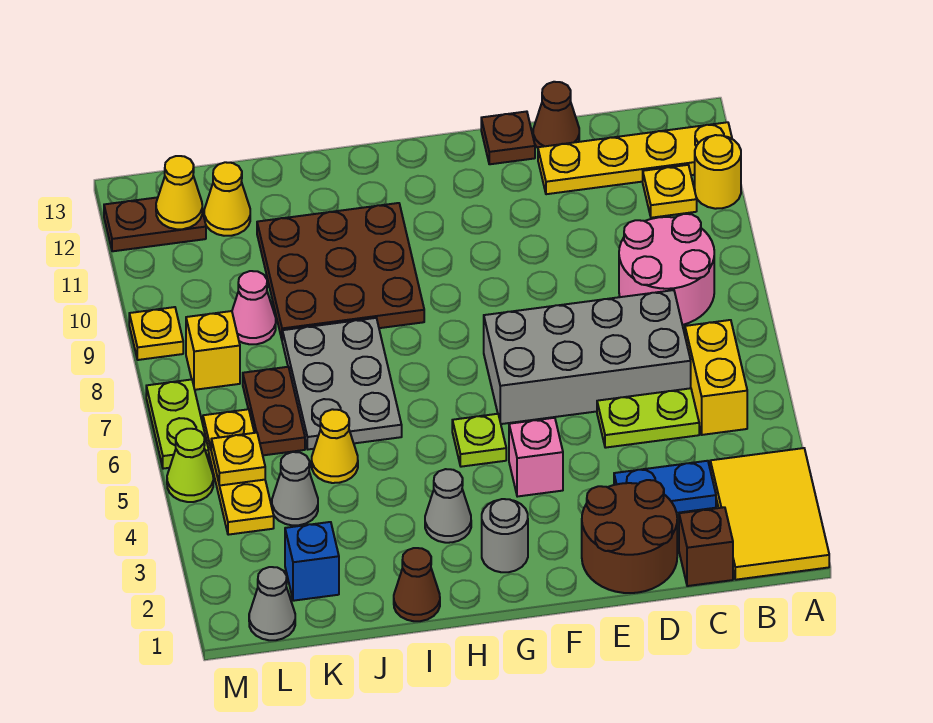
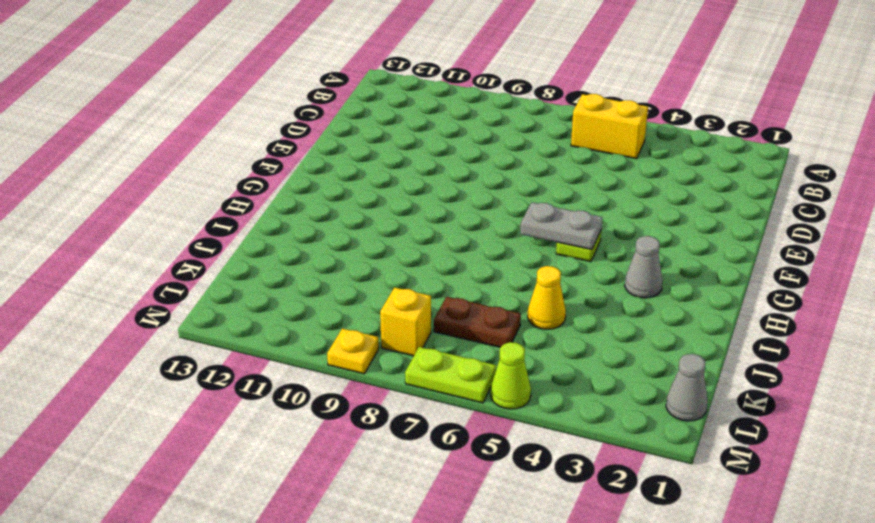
grey 1x2 plate [520,202,602,250] -> none
none -> yellow 2x3 tile [710,448,829,580]
none -> yellow 1x1 round brick [695,135,741,209]
none -> yellow 1x4 plate [538,122,732,194]
none -> pink 2x2 round brick [619,214,714,325]

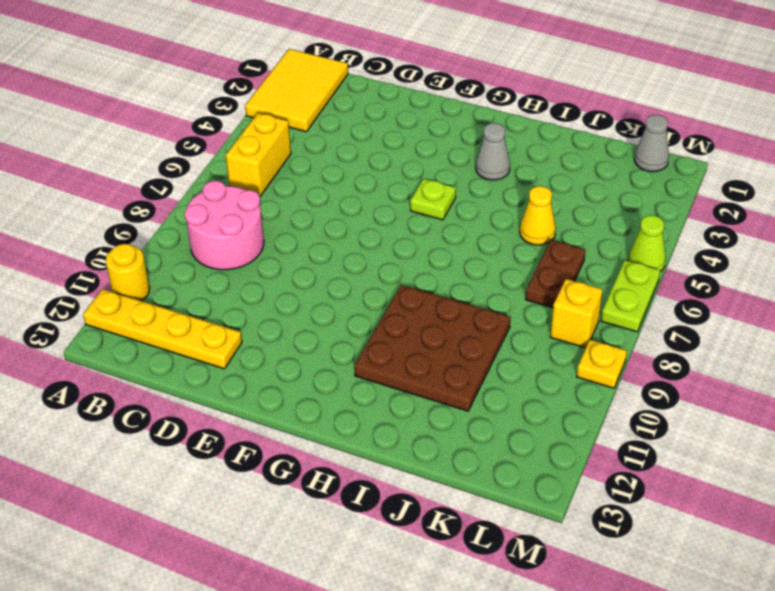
none -> yellow 1x1 plate [643,165,697,218]
none -> brown 1x1 brick [679,507,733,586]
none -> blue 1x2 plate [614,461,716,513]
none -> lime 1x2 plate [597,388,699,448]

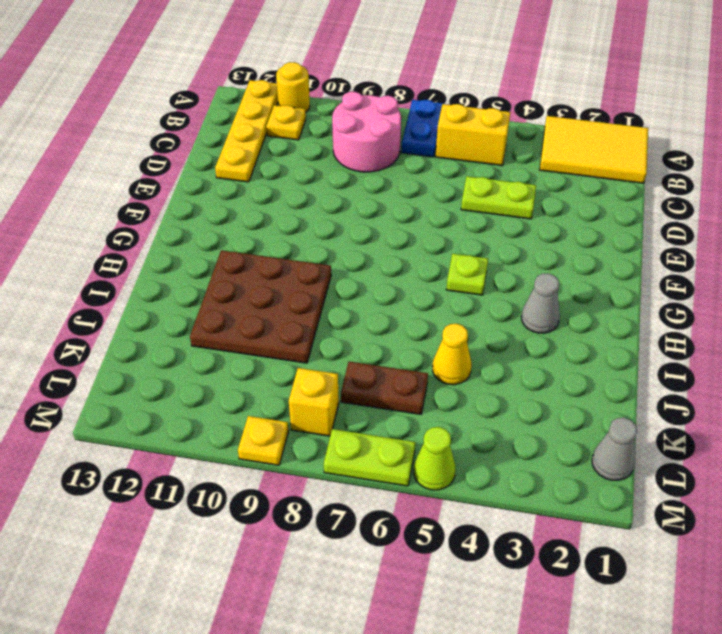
blue 1x2 plate [401,100,444,157] -> blue 1x2 plate moved to [614,461,716,513]
lime 1x2 plate [461,176,536,219] -> lime 1x2 plate turned to [597,388,699,448]
none -> brown 1x1 brick [679,507,733,586]
none -> grey 2x4 brick [484,290,691,424]
none -> brown 2x2 round brick [582,480,677,593]
none -> brown 1x1 cone [533,82,579,148]

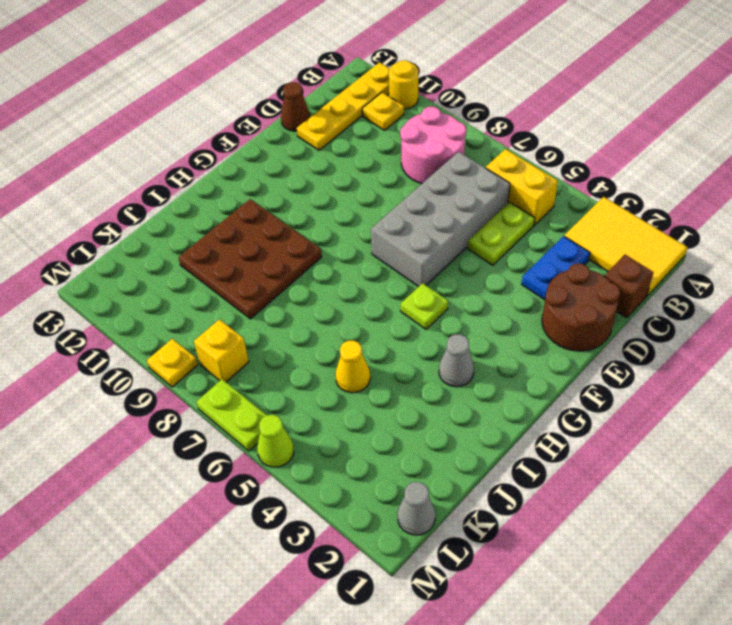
none -> brown 1x1 plate [481,111,535,164]
none -> pink 1x1 brick [509,418,563,497]
none -> grey 1x1 round brick [482,499,528,572]
none -> brown 1x1 cone [394,548,440,621]

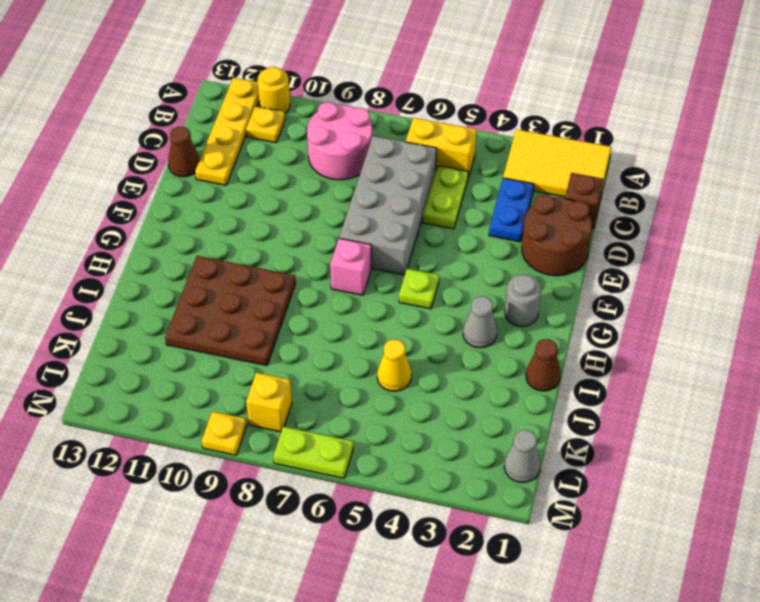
pink 1x1 brick [330,238,371,295] -> pink 1x1 brick moved to [509,418,563,497]
none -> brown 1x1 plate [481,111,535,164]
none -> grey 2x3 plate [282,318,402,449]
none -> blue 1x1 brick [285,522,339,601]
none -> grey 1x1 cone [272,452,318,525]

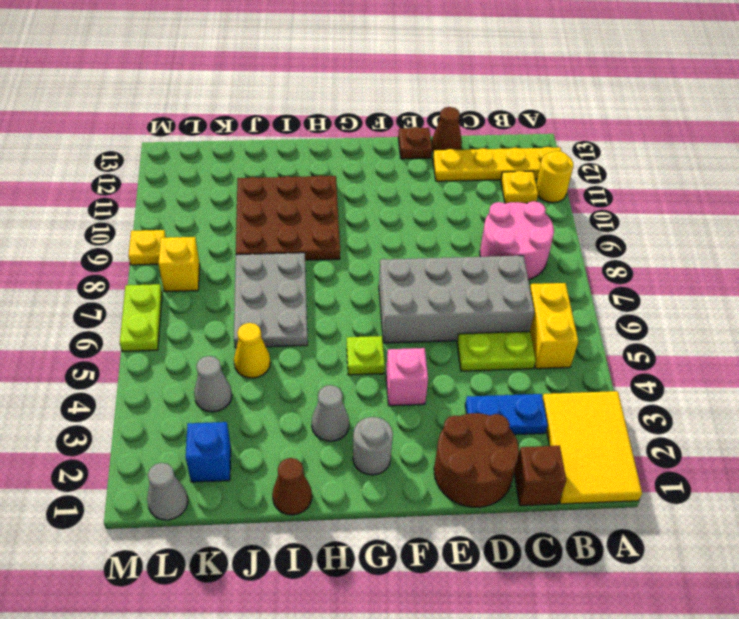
none -> brown 1x2 plate [243,367,305,455]
none -> pink 1x1 cone [232,271,276,344]
none -> yellow 1x1 cone [204,162,250,236]
none -> yellow 1x3 plate [203,409,274,535]

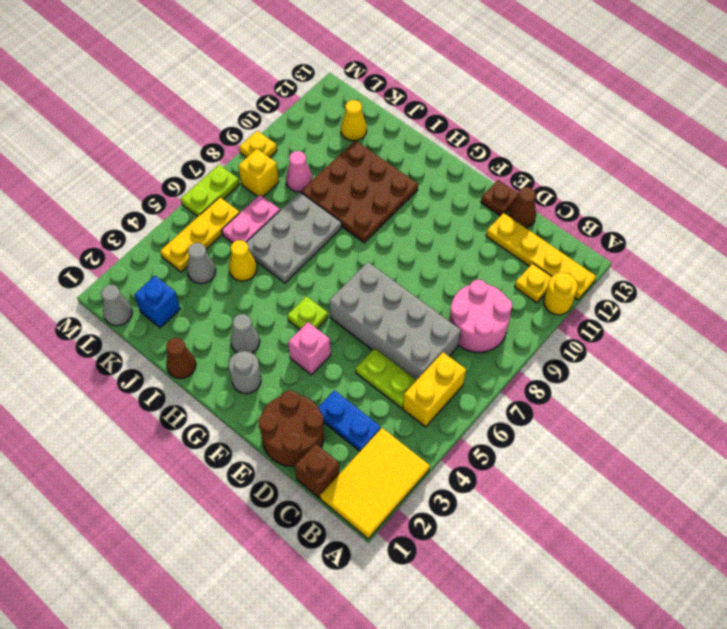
pink 1x2 plate [222,195,280,243] -> brown 1x2 plate [243,367,305,455]
none -> brown 1x2 plate [104,197,206,251]
none -> lime 1x1 cone [167,429,213,502]
none -> yellow 1x1 plate [211,433,265,486]
none -> yellow 1x1 cone [156,156,202,229]

